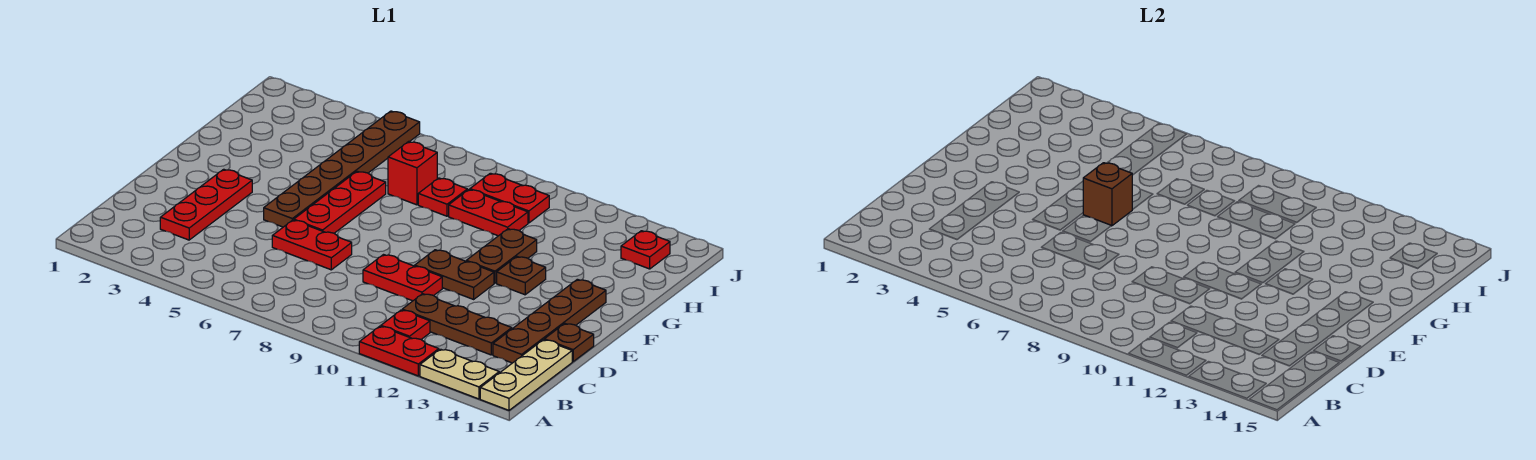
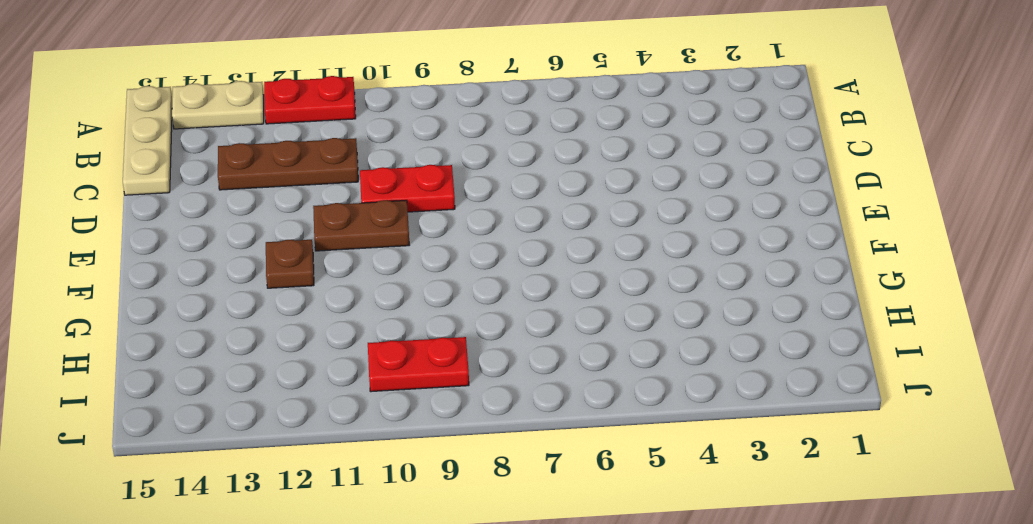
none -> red 1x1 plate [381,310,430,339]
none -> red 1x3 plate [160,169,252,240]
none -> brown 1x4 plate [493,279,606,363]

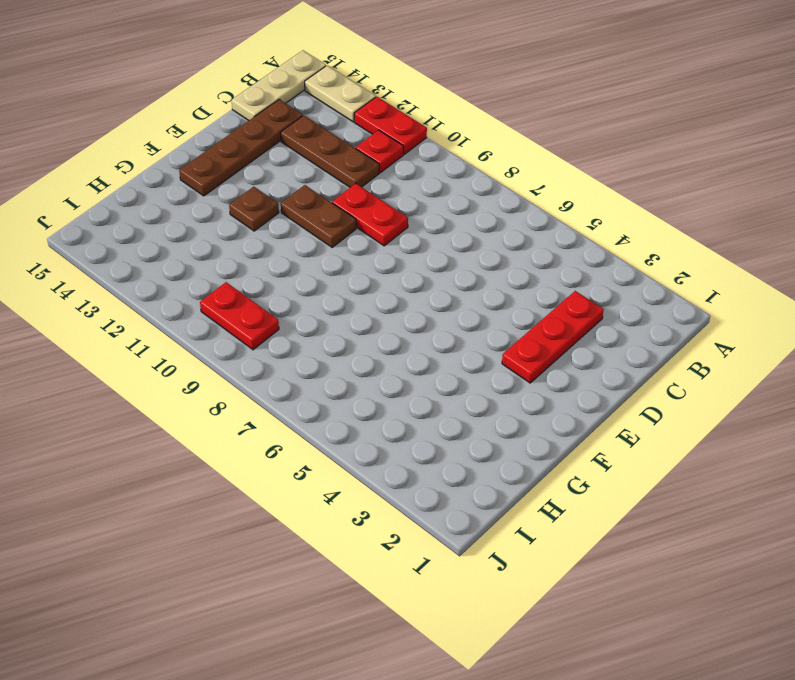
none -> red 1x2 plate [272,220,352,270]
none -> brown 1x1 plate [544,324,594,362]
none -> brown 1x6 plate [264,111,420,227]

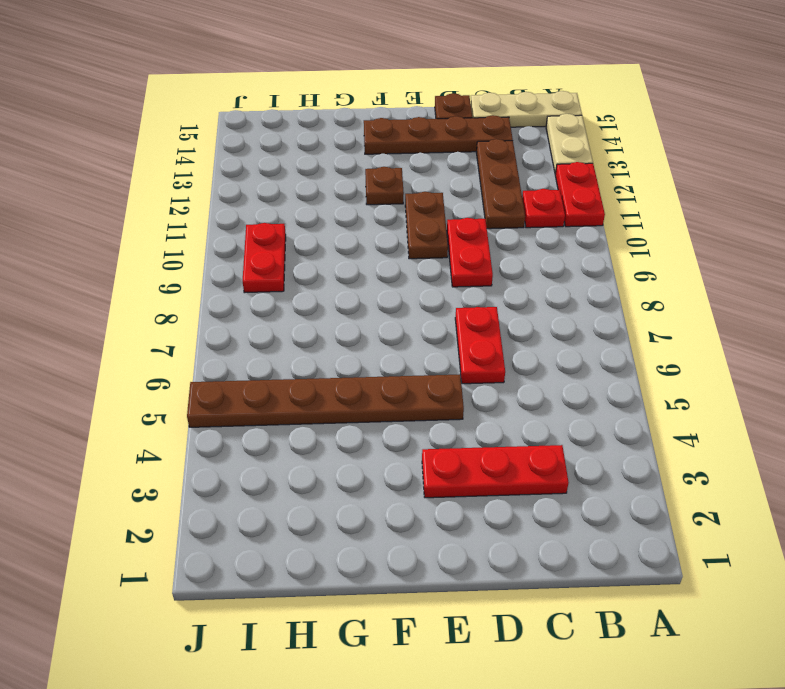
none -> red 1x3 plate [294,171,386,233]
none -> brown 1x2 plate [466,229,537,283]
none -> red 1x1 brick [388,142,437,205]

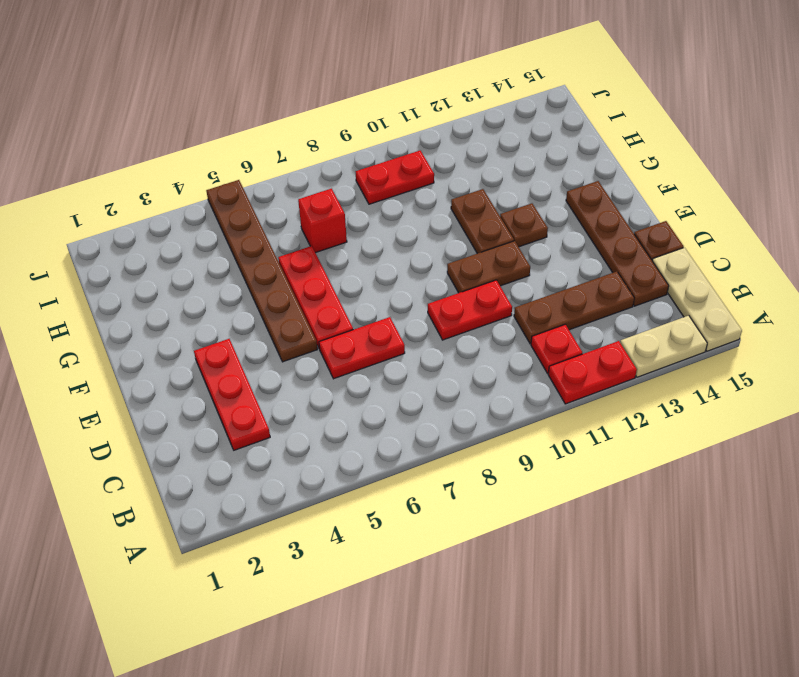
none -> red 1x1 plate [418,178,467,216]
none -> red 1x2 plate [449,190,528,236]
none -> red 1x1 plate [621,231,670,269]

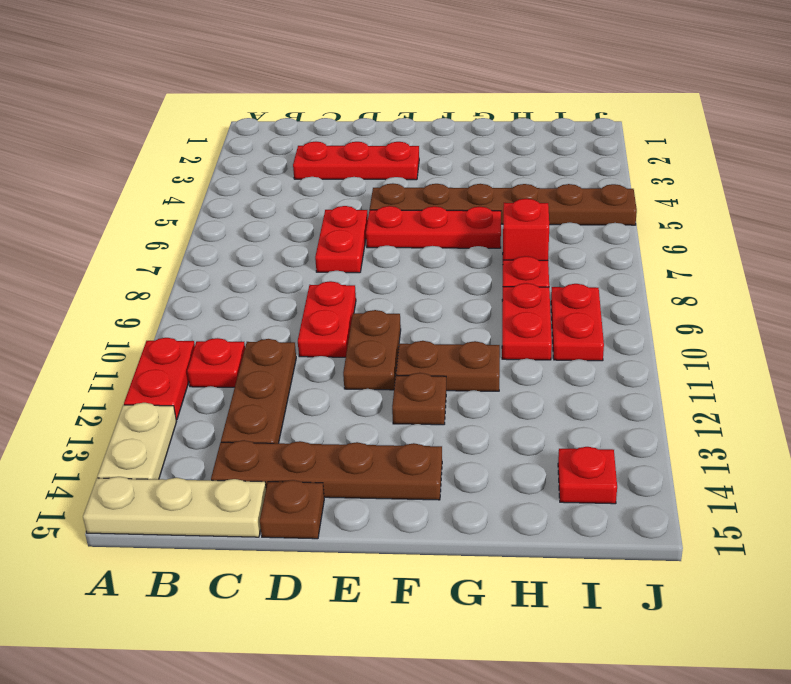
none -> brown 1x1 brick [1083,163,1133,226]

